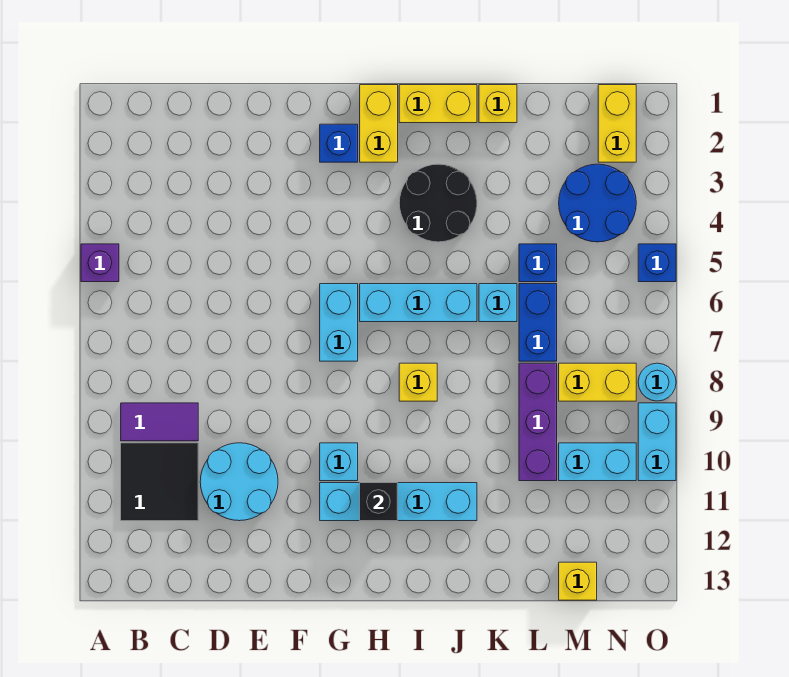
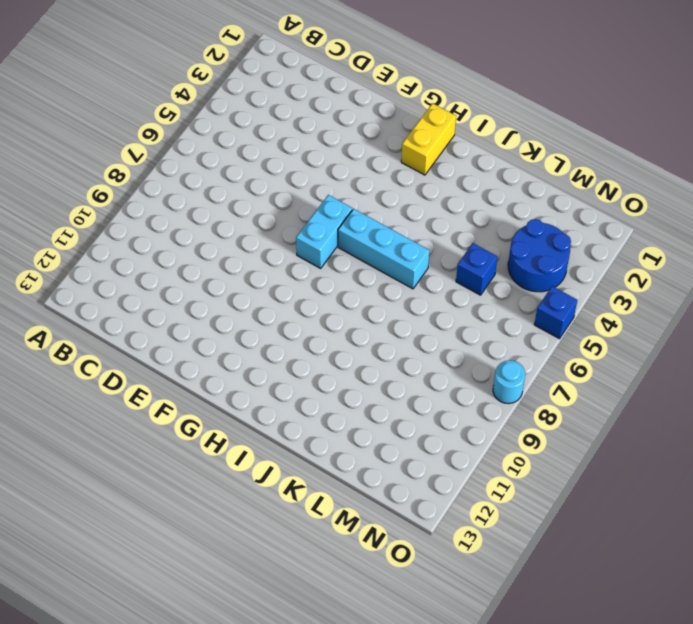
none -> purple 1x1 brick [81,244,119,282]
none -> purple 1x2 tile [121,403,198,441]
none -> black 2x2 tile [121,443,198,521]

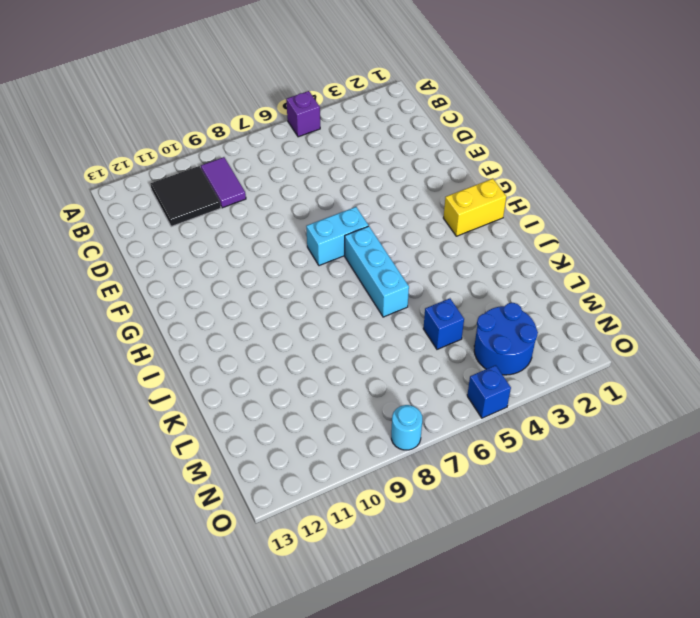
none -> cyan 2x2 round brick [200,443,278,521]
none -> blue 1x1 brick [320,124,358,162]
none -> cyan 1x1 brick [320,443,358,481]

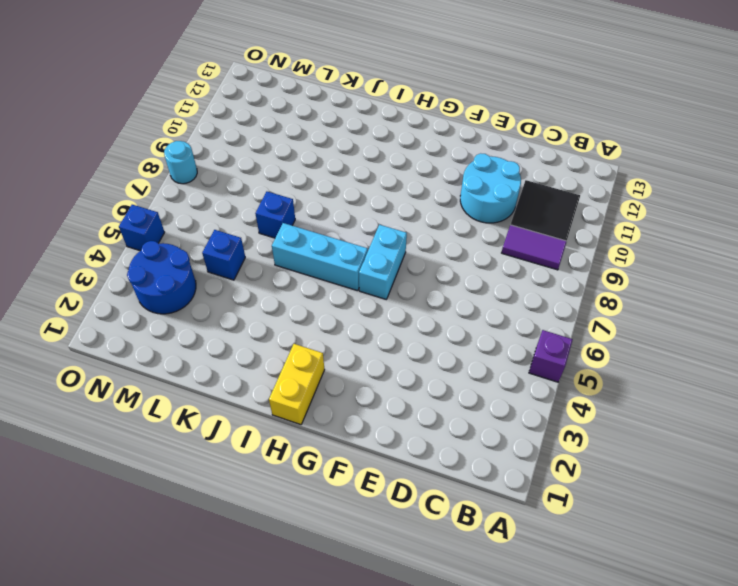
blue 1x1 brick [255,192,295,238] -> blue 1x1 brick moved to [320,124,358,162]
none -> cyan 1x1 brick [320,443,358,481]
none -> cyan 1x4 brick [320,483,477,521]
none -> yellow 1x2 brick [399,85,477,123]

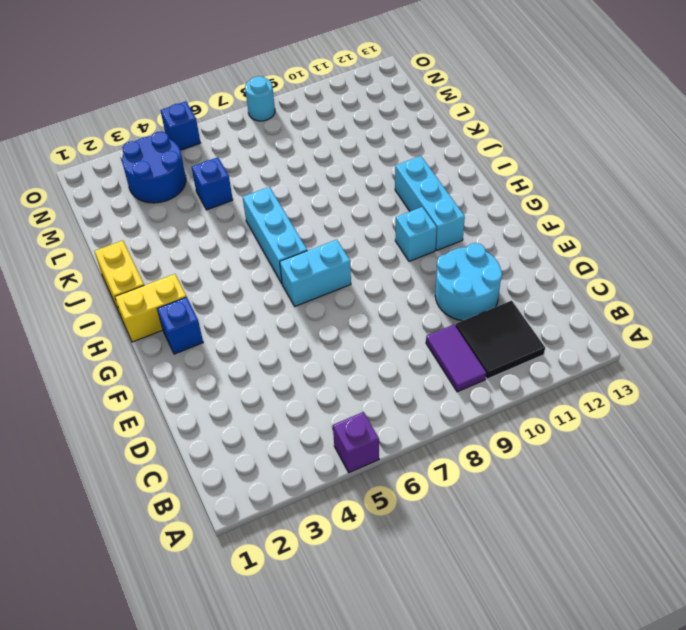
cyan 1x3 brick [395,156,465,250] -> cyan 1x4 brick [320,483,477,521]
none -> black 2x2 round brick [399,164,477,242]
none -> yellow 1x1 brick [399,363,437,401]
none -> yellow 1x1 brick [479,85,517,123]

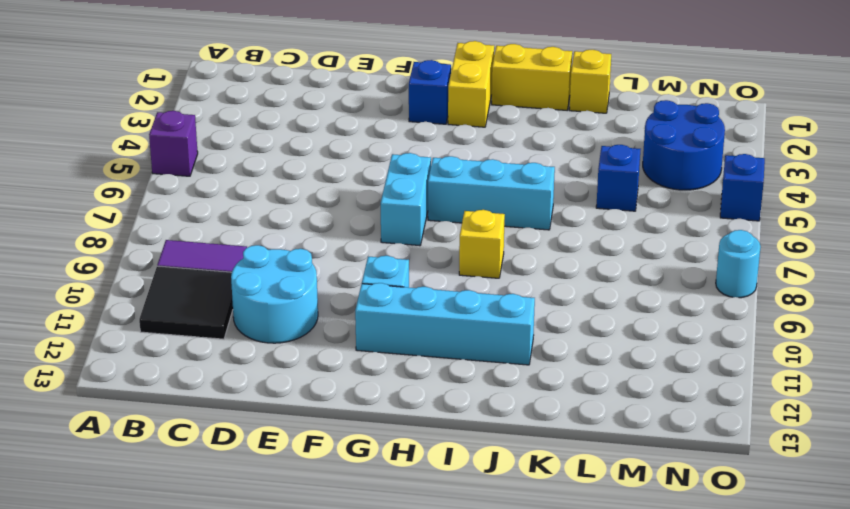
none -> black 2x2 round brick [399,164,477,242]
none -> cyan 1x1 brick [479,284,517,322]
none -> blue 1x2 brick [519,284,557,361]

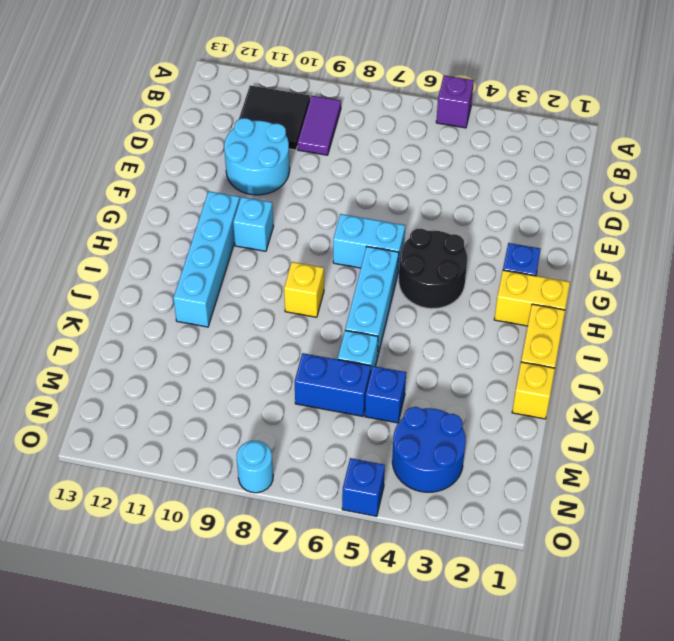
black 2x2 round brick [399,229,467,309] -> black 2x2 round brick moved to [399,164,477,242]
none -> purple 1x3 brick [519,363,557,481]
none -> yellow 1x2 brick [559,363,636,401]
none -> cyan 1x2 brick [559,443,636,481]

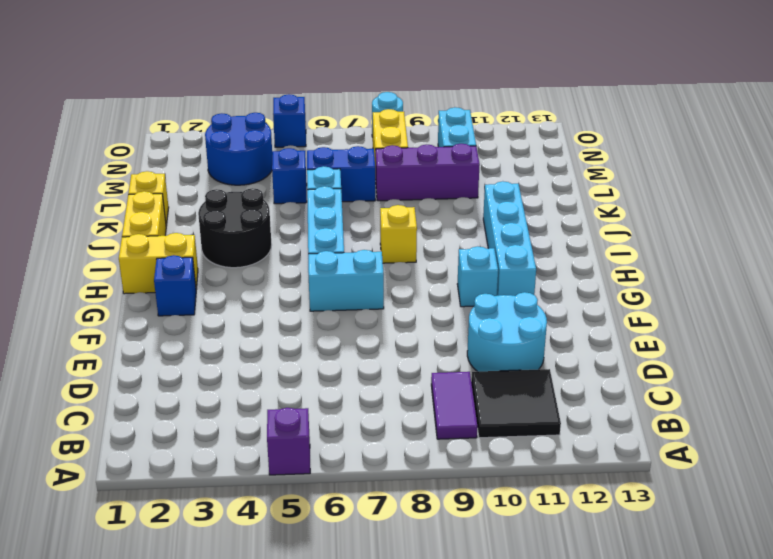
none -> yellow 1x1 brick [559,562,597,600]
none -> yellow 1x2 brick [598,85,636,162]
none -> cyan 1x2 brick [638,403,676,481]

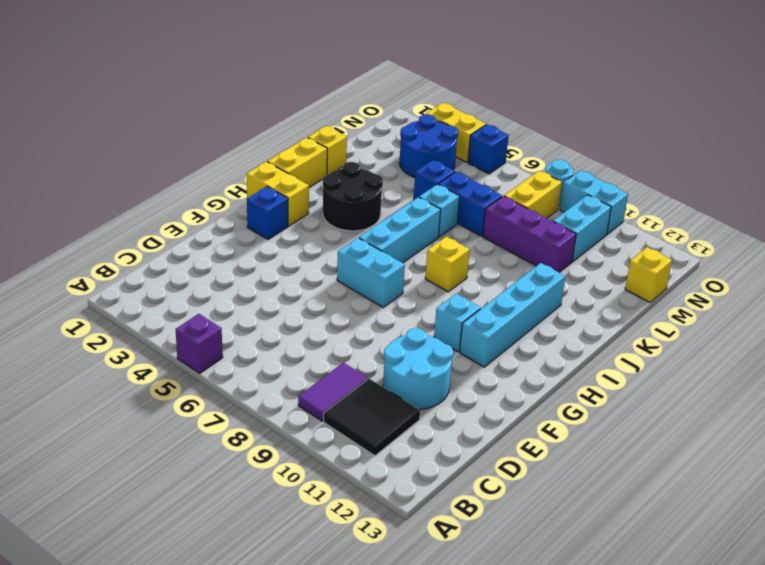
yellow 1x2 brick [426,103,486,162] -> yellow 1x2 brick moved to [598,85,636,162]
none -> black 1x1 brick [360,483,398,521]

